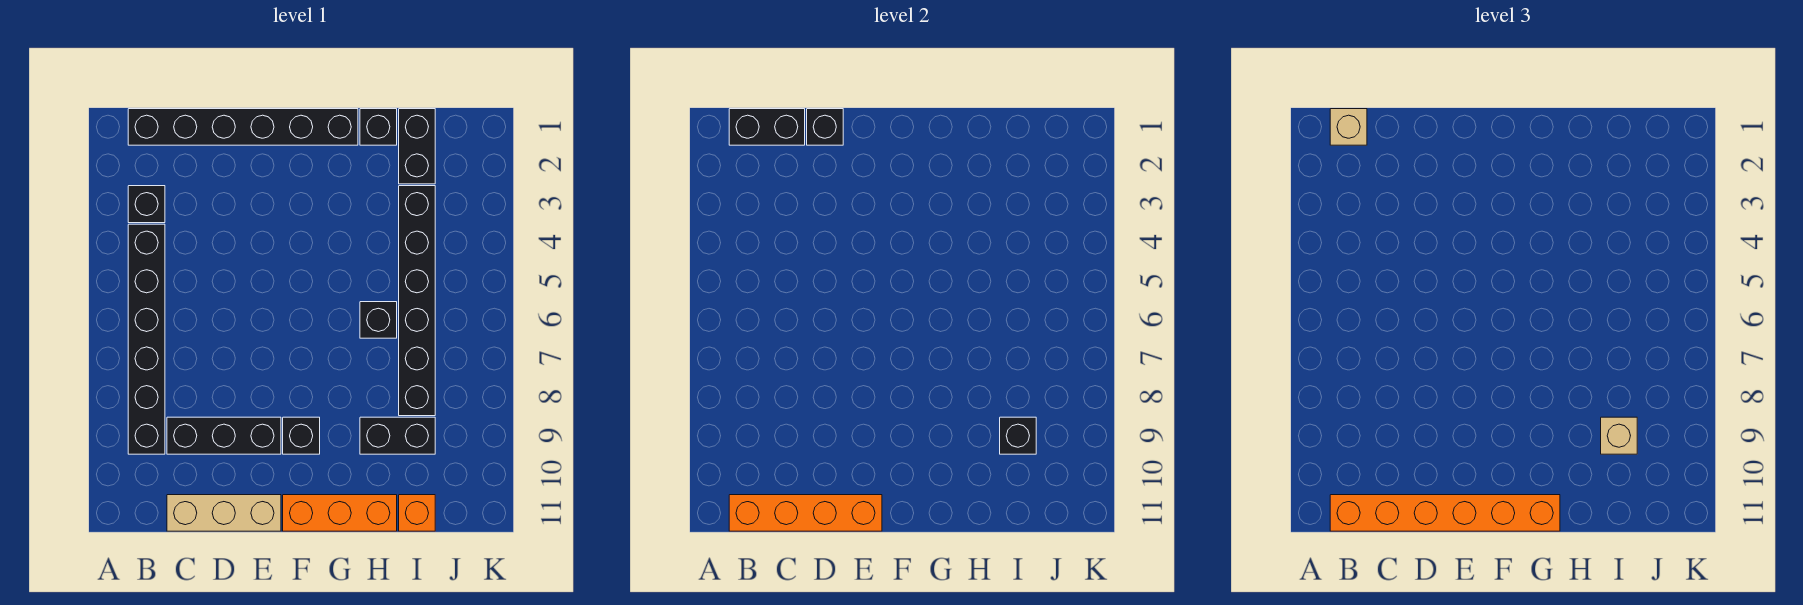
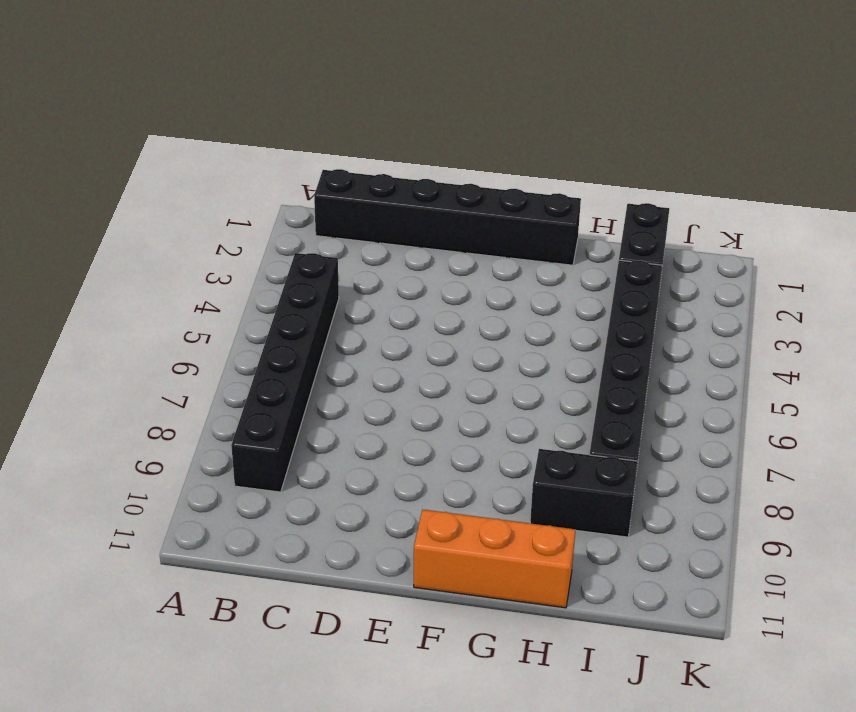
none -> black 1x1 brick [128,186,165,223]
none -> black 1x3 brick [167,417,281,454]
none -> tan 1x3 brick [167,495,281,531]

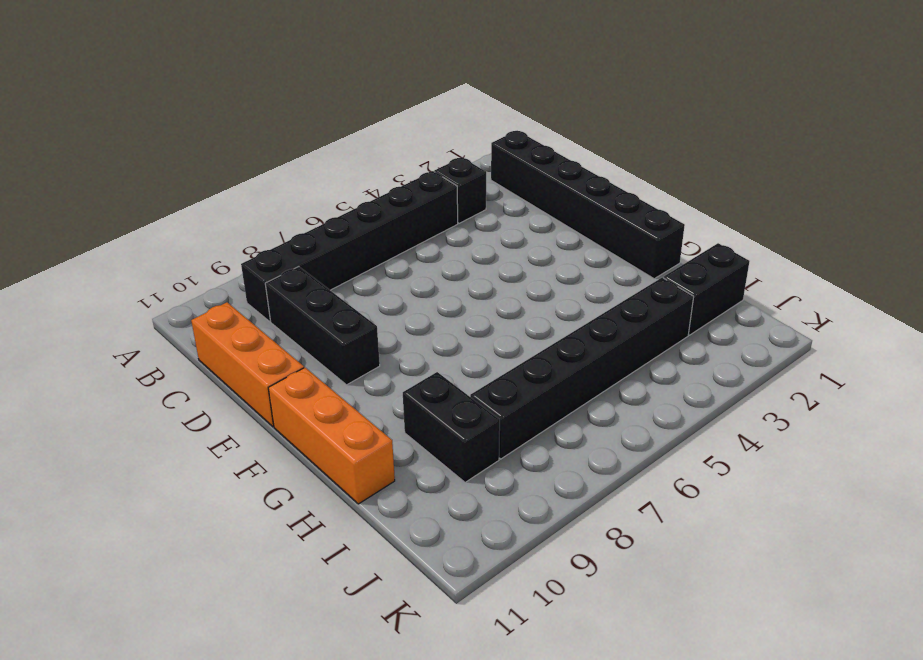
orange 1x3 brick [191,302,304,427] -> tan 1x3 brick [167,495,281,531]
none -> black 1x1 brick [283,417,320,454]
none -> black 1x1 brick [360,109,397,145]
none -> black 1x1 brick [360,302,397,338]

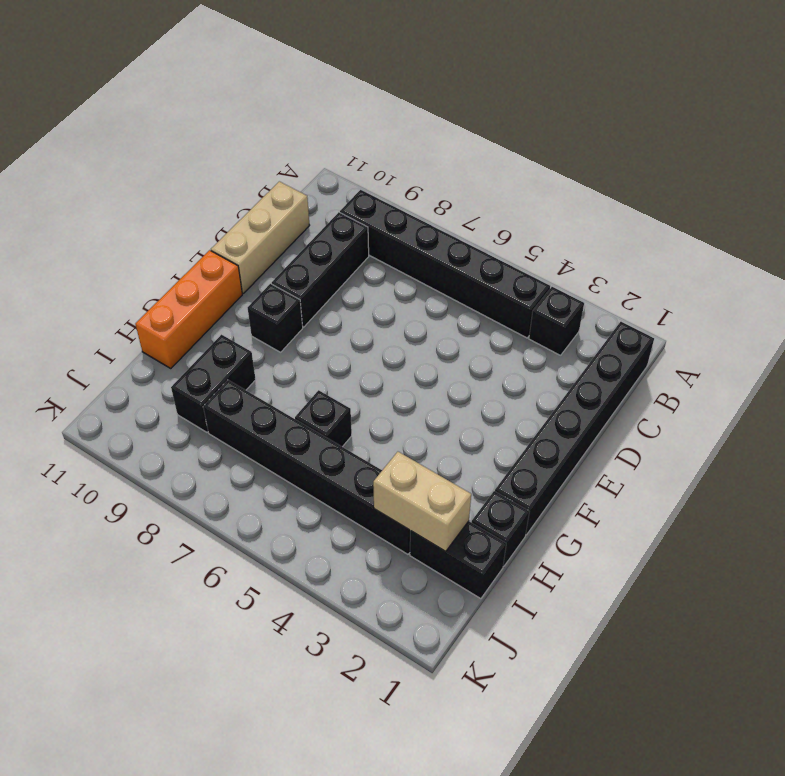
tan 1x2 brick [373,452,471,552] -> none
none -> orange 1x1 brick [399,495,435,531]
none -> black 1x2 brick [729,109,805,145]
none -> orange 1x4 brick [729,495,882,531]

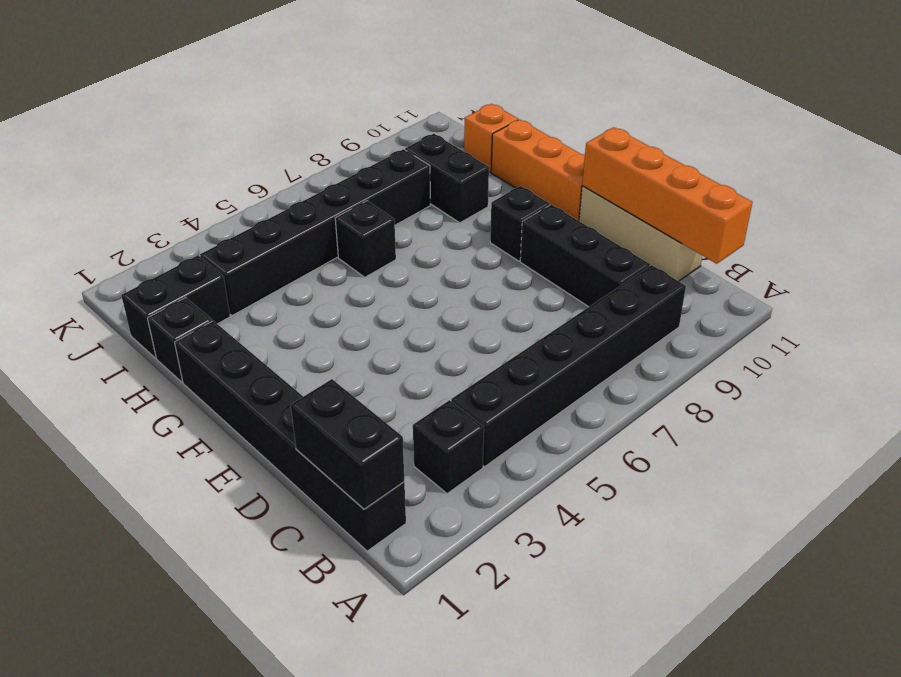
none -> black 1x1 brick [807,109,843,145]
none -> black 1x1 brick [1000,417,1036,454]
none -> tan 1x1 brick [1330,109,1367,145]

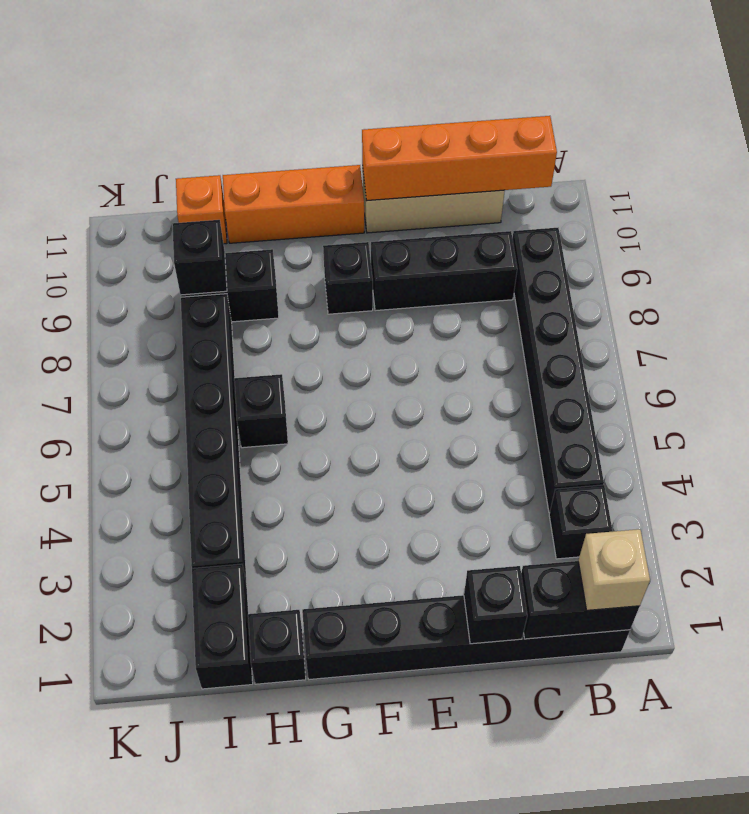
none -> orange 1x6 brick [1330,495,1560,531]
none -> tan 1x1 brick [1601,417,1637,454]

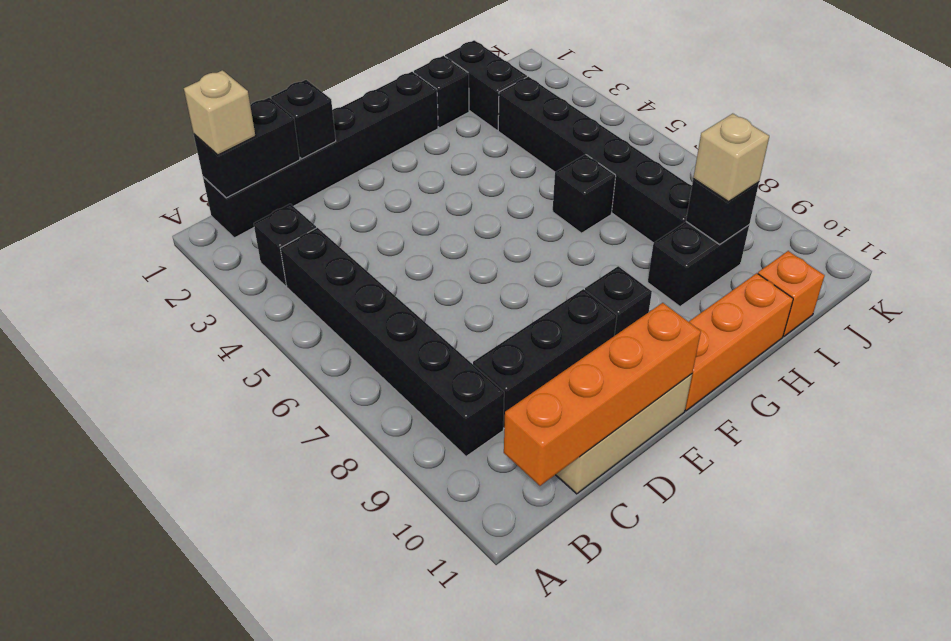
none -> orange 1x6 brick [1330,495,1560,531]

